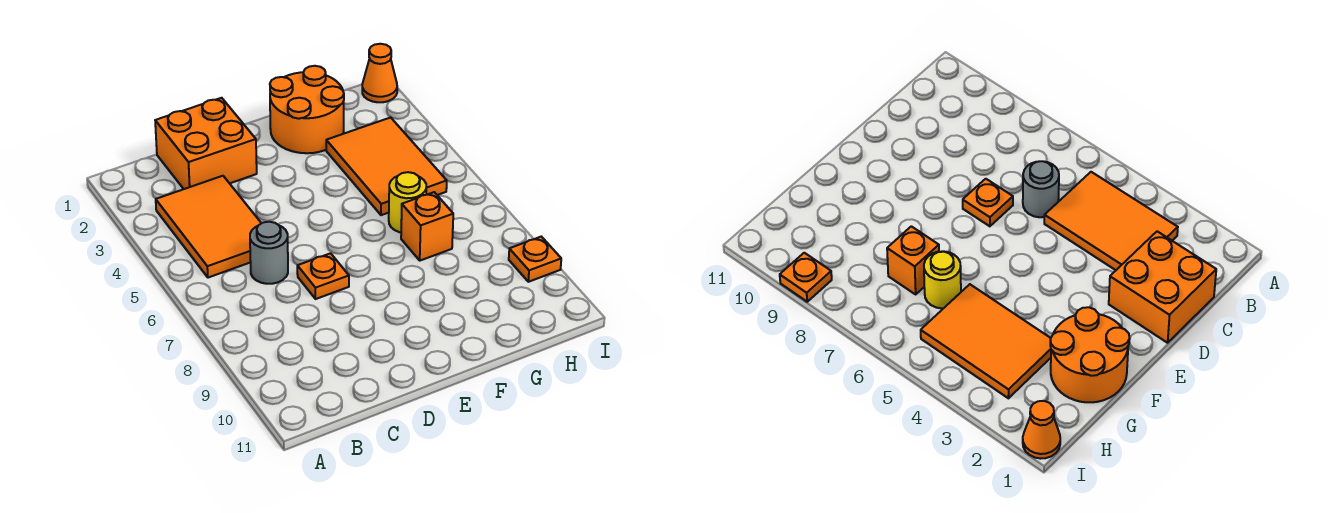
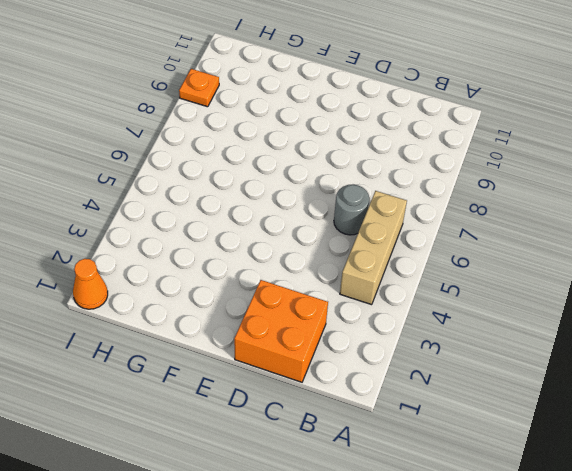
tan 1x3 brick [340,191,407,305] -> orange 2x3 tile [156,176,261,278]
none -> orange 1x1 plate [297,253,349,299]
none -> orange 2x2 round brick [270,66,344,153]

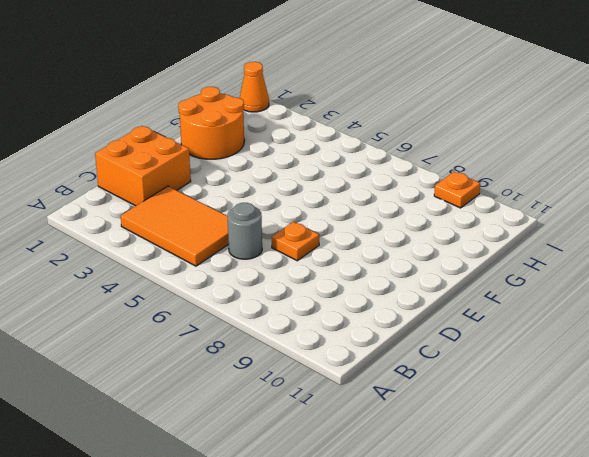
none -> orange 2x3 tile [326,118,447,215]
none -> yellow 1x1 round brick [389,172,426,233]

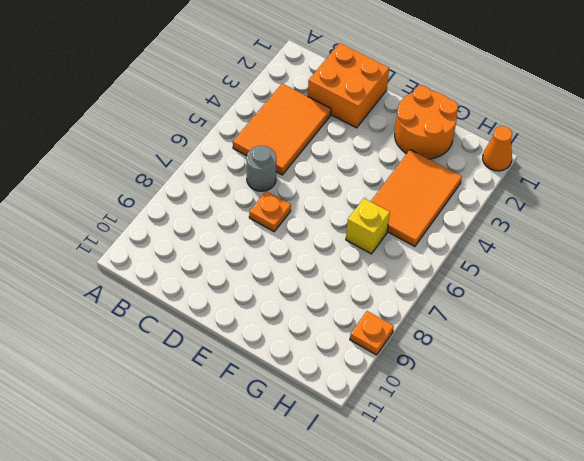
yellow 1x1 brick [346,198,390,254] -> yellow 1x1 round brick [389,172,426,233]
none -> orange 1x1 brick [401,192,453,261]

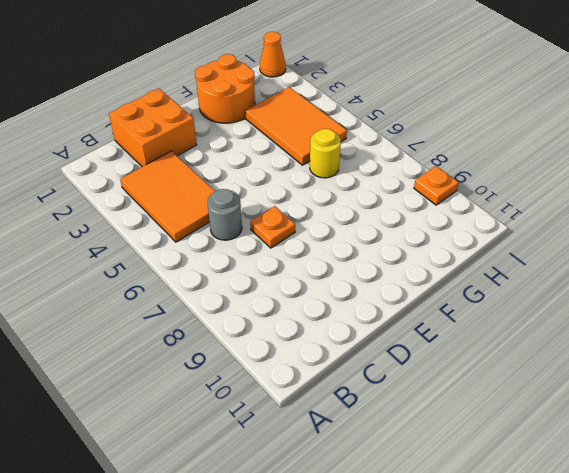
none -> orange 1x1 brick [401,192,453,261]

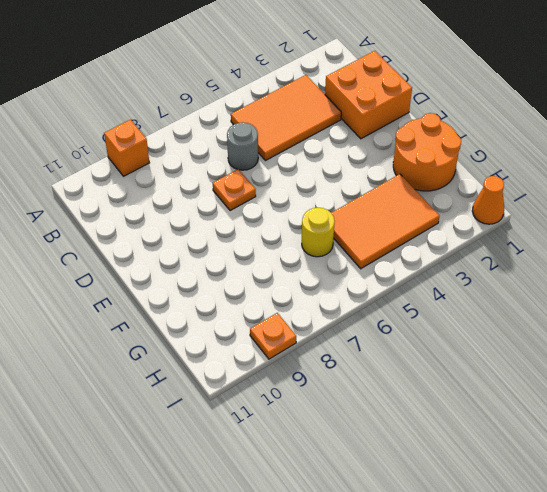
orange 1x1 brick [104,120,149,176] -> orange 1x1 brick moved to [401,192,453,261]

